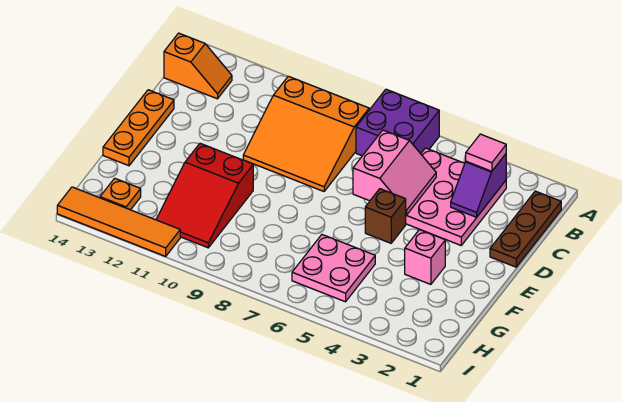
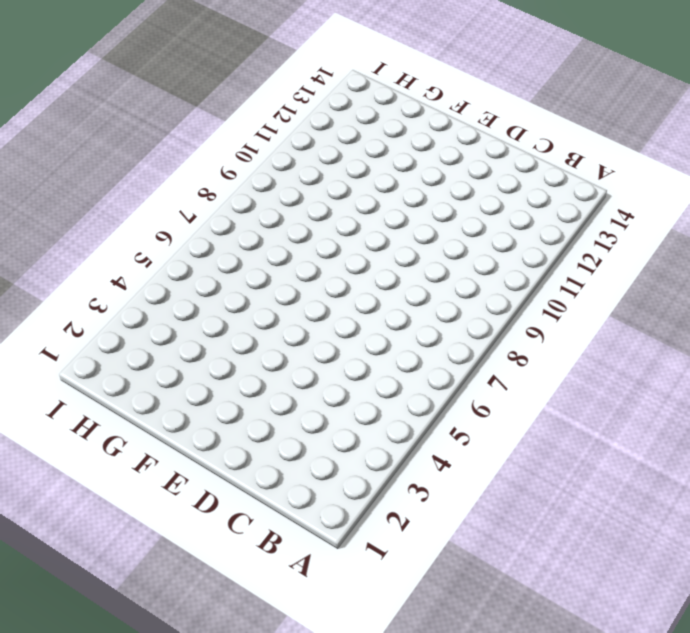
none -> purple 2x2 brick [356,89,439,156]
none -> brown 1x3 plate [490,191,561,267]
none -> pink 3x3 plate [406,148,506,245]

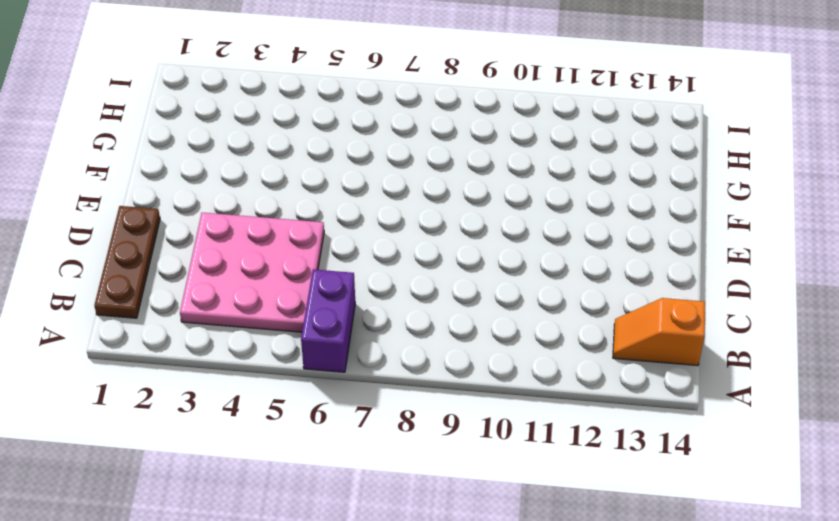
purple 1x2 brick [301,269,355,372] -> purple 2x2 brick [356,89,439,156]
none -> orange 3x3 slope [243,76,370,191]
none -> orange 1x3 plate [103,90,174,166]
none -> brown 1x1 brick [365,189,406,243]

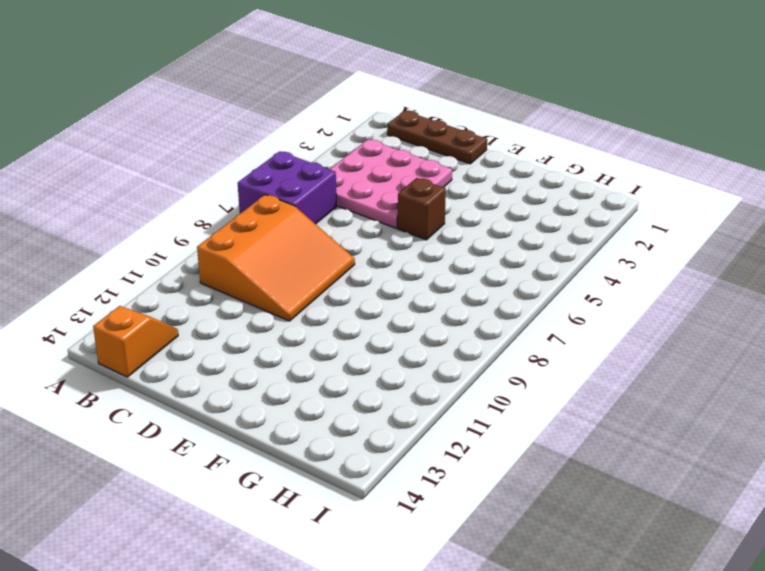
none -> orange 1x3 plate [103,90,174,166]
none -> pink 1x1 brick [405,230,445,284]
none -> red 2x3 slope [156,143,253,248]

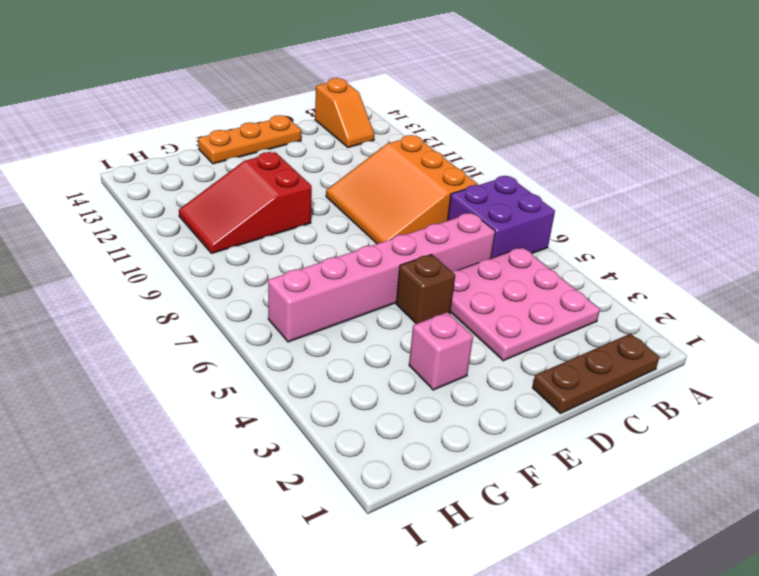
pink 1x6 brick [268,213,495,342] -> pink 2x2 plate [292,235,375,302]
none -> orange 1x1 plate [100,178,141,210]
none -> orange 1x4 tile [57,187,180,256]
none -> purple 1x2 slope [451,154,506,217]

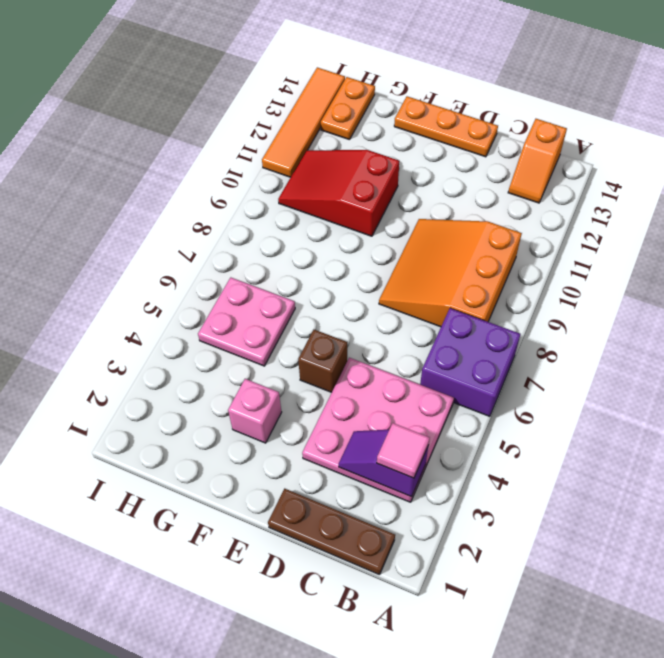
orange 1x2 plate [321,77,375,140] -> orange 1x1 plate [100,178,141,210]
none -> pink 2x2 slope [353,130,436,215]

